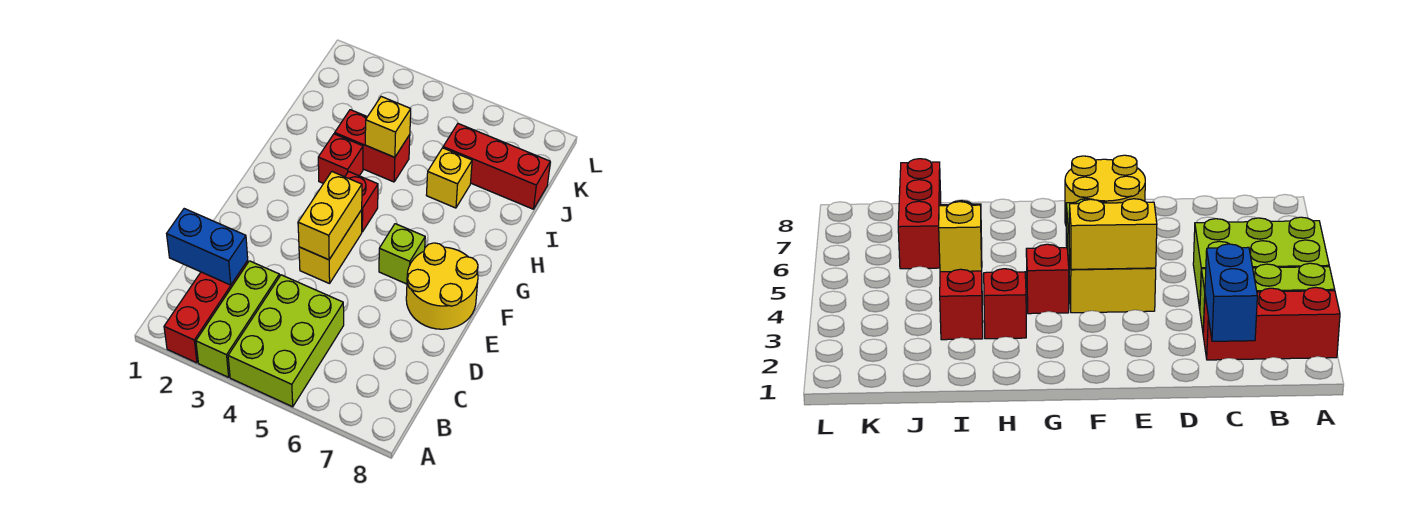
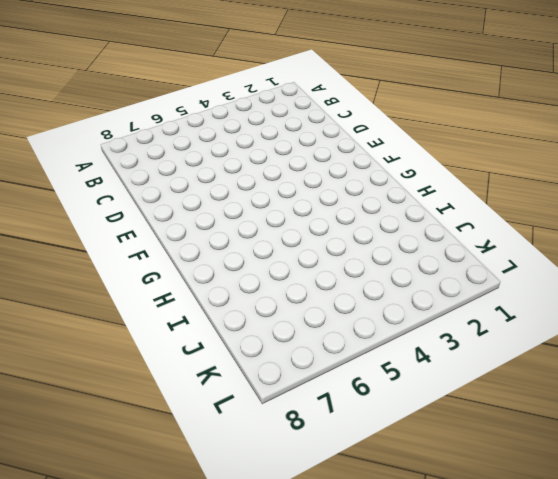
none -> red 1x3 brick [164,261,248,363]
none -> lime 1x3 brick [196,261,280,377]
none -> lime 2x3 brick [228,275,344,407]

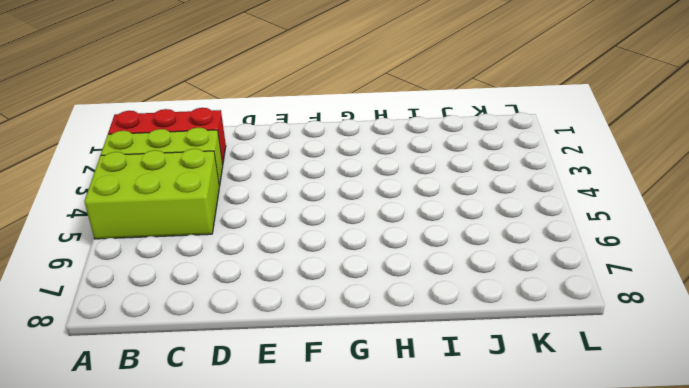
none -> yellow 1x2 brick [299,210,362,284]
none -> yellow 2x2 round brick [406,243,478,329]
none -> lime 1x1 brick [379,224,425,284]

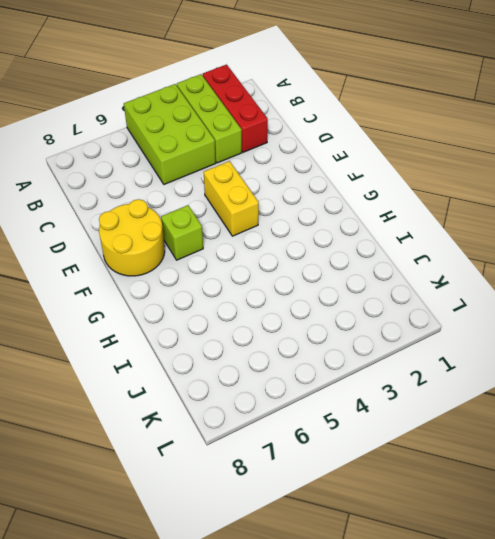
none -> red 1x1 brick [345,172,378,232]
none -> red 1x1 brick [318,134,363,183]
none -> red 1x2 brick [335,110,410,182]

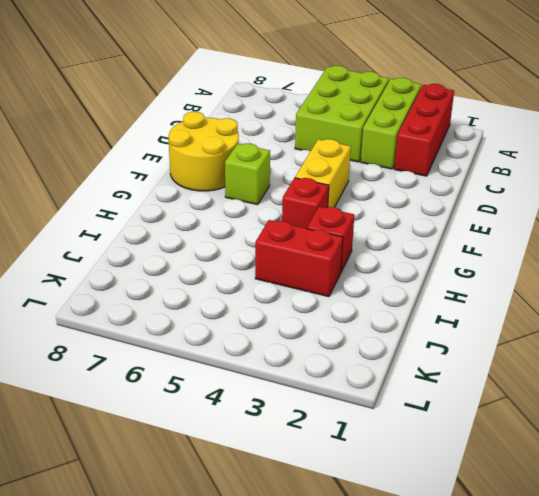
none -> yellow 1x1 brick [426,148,472,208]
none -> red 1x3 brick [443,124,550,209]
none -> blue 1x2 brick [167,209,248,285]

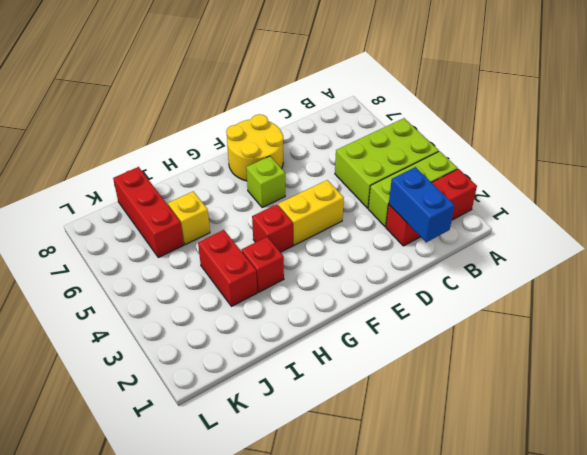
none -> yellow 1x2 brick [298,172,362,260]
none -> yellow 1x1 brick [365,97,411,157]

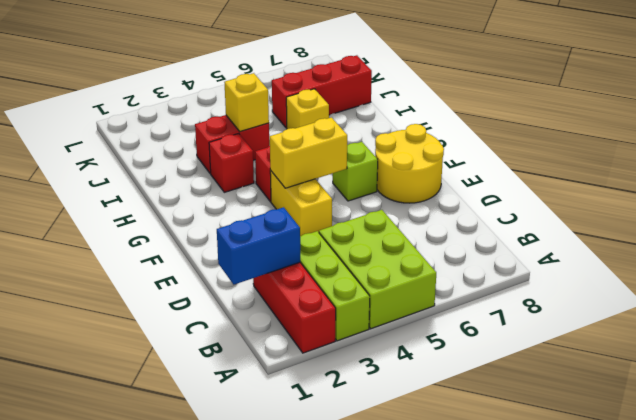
yellow 1x2 brick [269,117,347,188] -> yellow 1x2 brick turned to [298,172,362,260]

